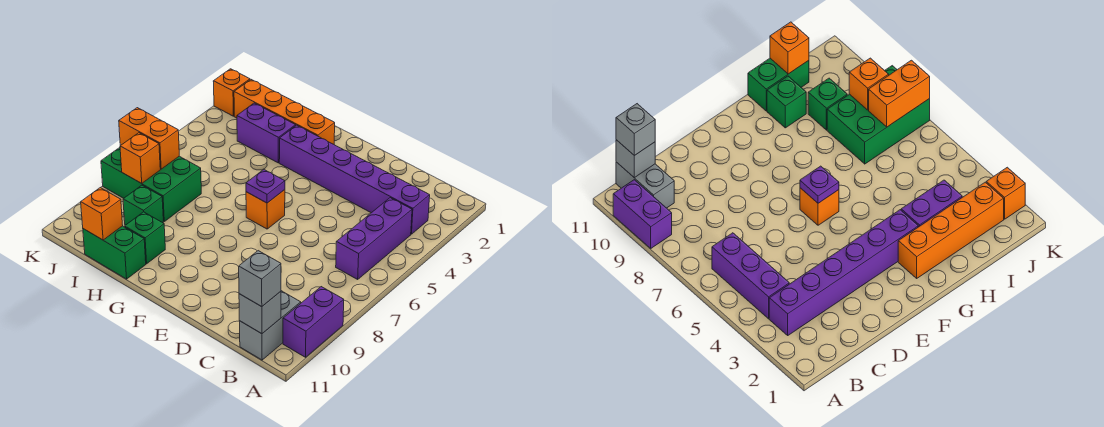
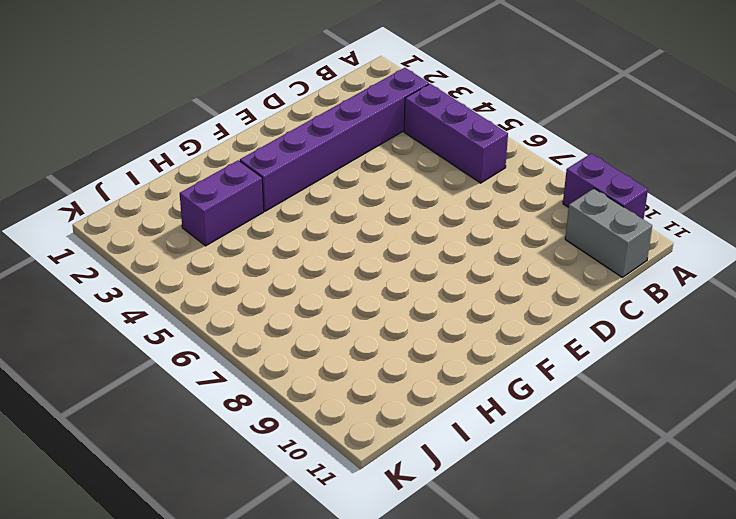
none -> orange 1x1 brick [246,190,285,229]
none -> orange 1x4 brick [234,80,335,144]
none -> green 1x1 brick [125,212,165,264]

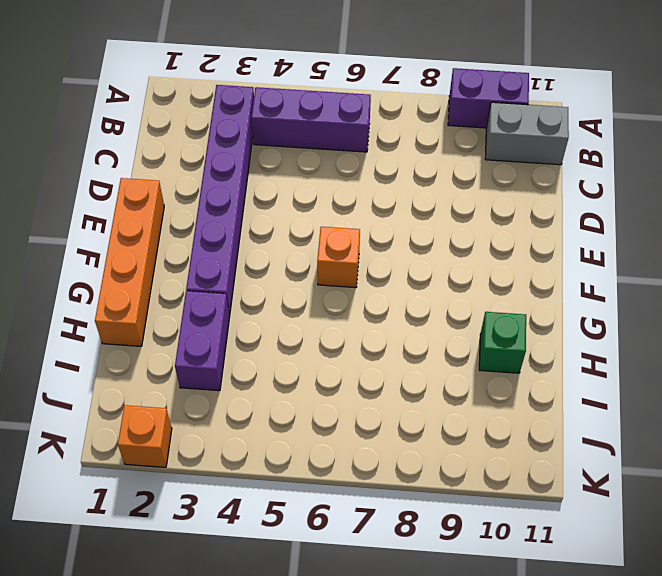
orange 1x4 brick [95,178,164,346] -> orange 1x4 brick moved to [234,80,335,144]
none -> green 1x2 brick [83,226,146,279]
none -> green 2x3 brick [101,148,201,221]
none -> green 1x1 brick [123,185,163,225]

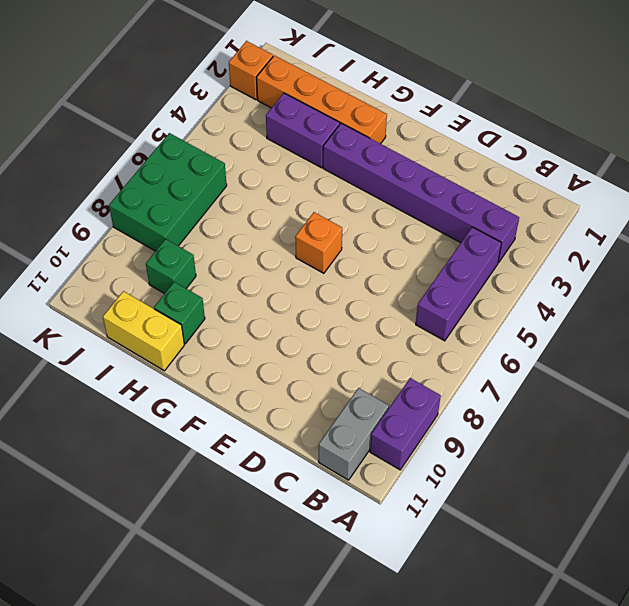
yellow 1x2 brick [103,291,184,371] -> green 1x2 brick [83,226,146,279]
green 2x3 brick [109,133,227,251] -> green 2x3 brick turned to [101,148,201,221]
none -> grey 1x1 brick [239,291,281,334]
none -> purple 1x1 plate [246,170,285,203]
none -> orange 1x1 brick [81,188,123,240]

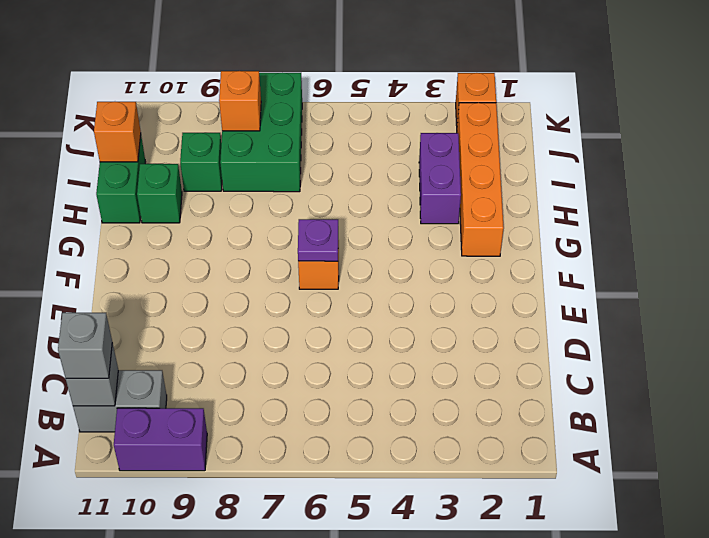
none -> purple 1x6 brick [279,125,430,234]
none -> purple 1x3 brick [336,198,412,279]
none -> orange 1x2 brick [119,108,179,169]

